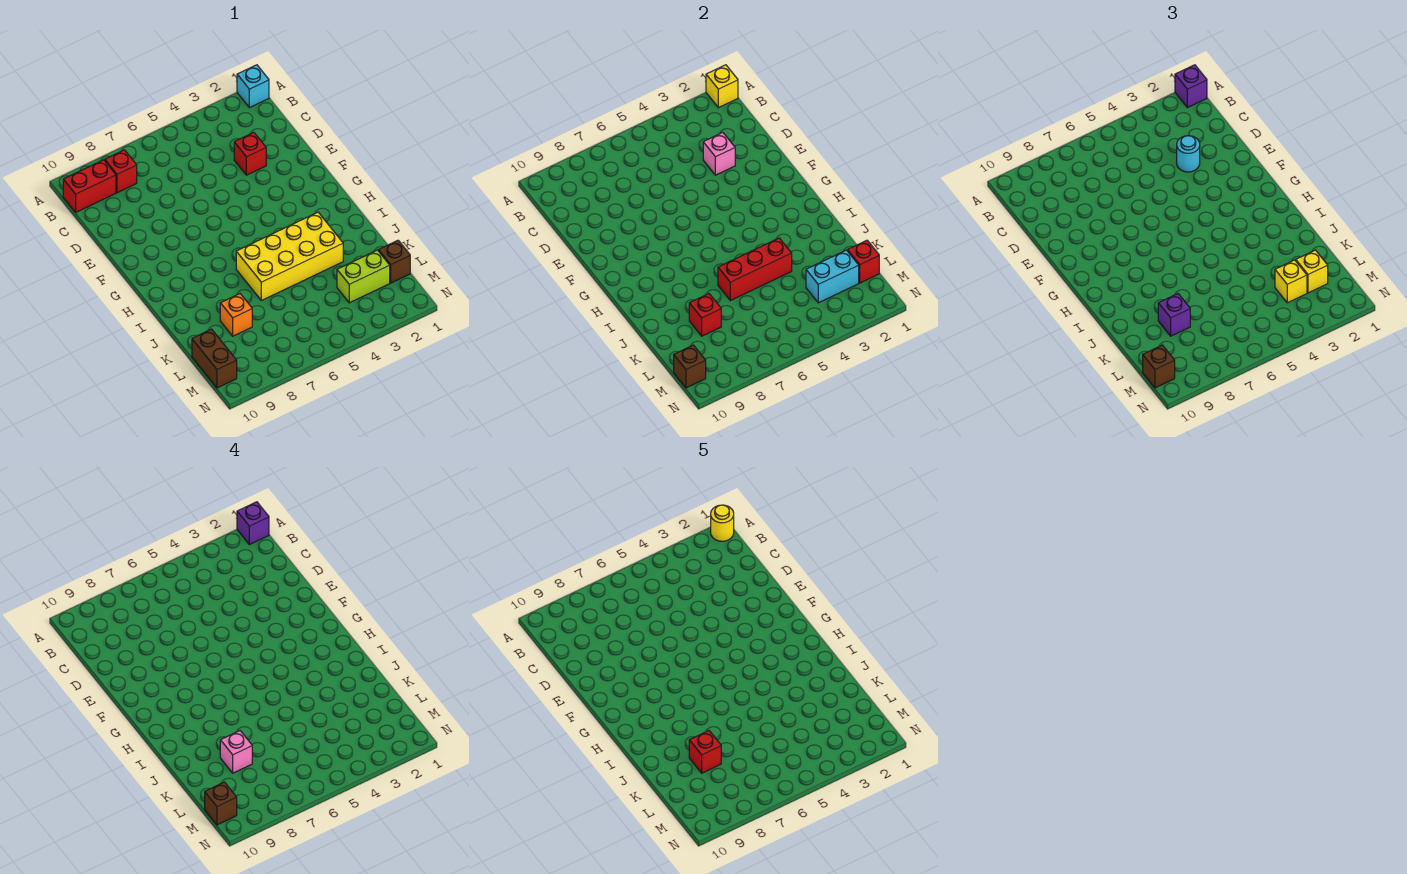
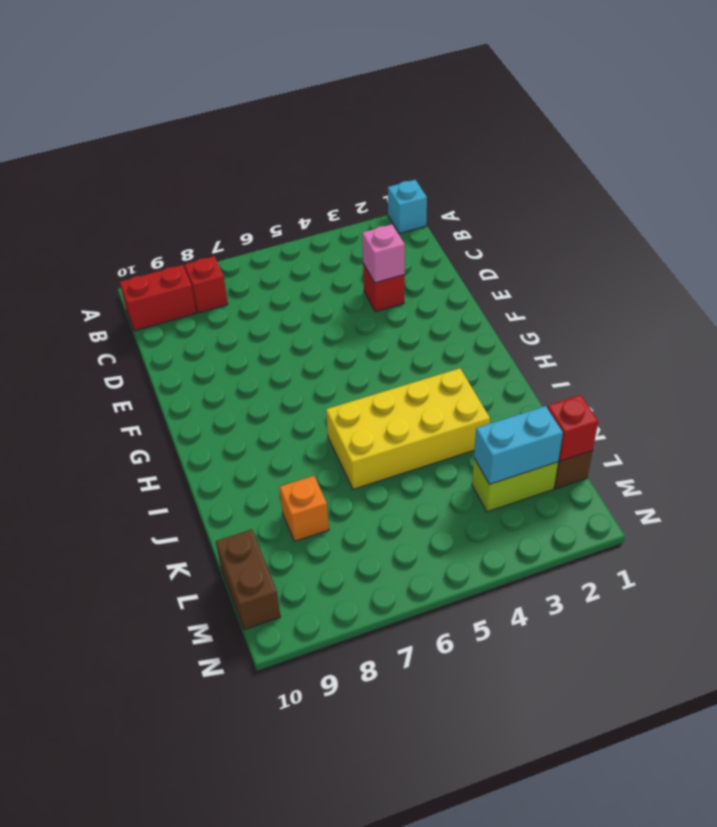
none -> yellow 1x1 brick [706,65,738,108]
none -> red 1x3 brick [718,238,792,301]
none -> red 1x1 brick [689,294,721,336]

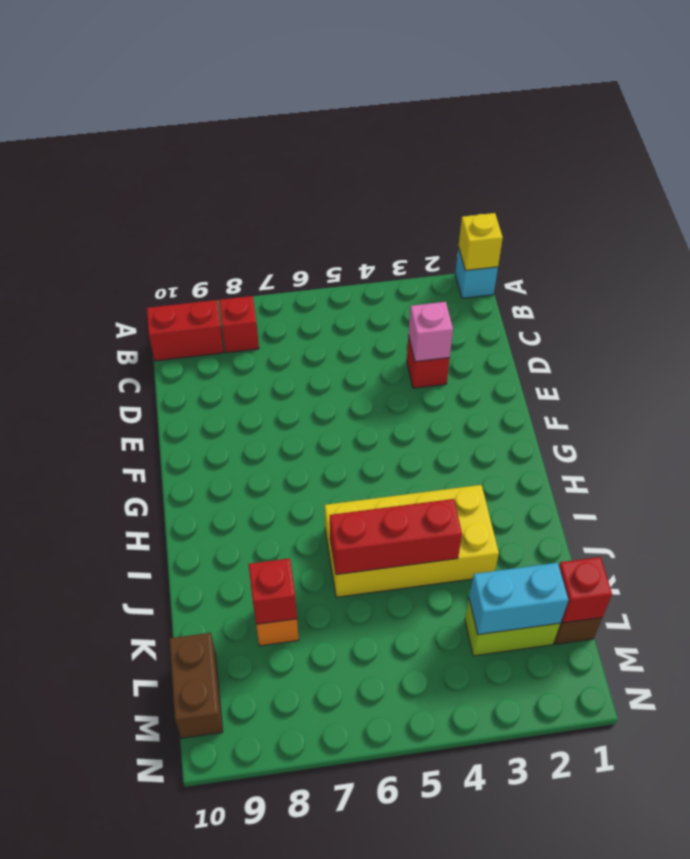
none -> brown 1x1 brick [674,345,706,388]
none -> purple 1x1 brick [1175,65,1207,108]
none -> cyan 1x1 round brick [1177,136,1200,172]

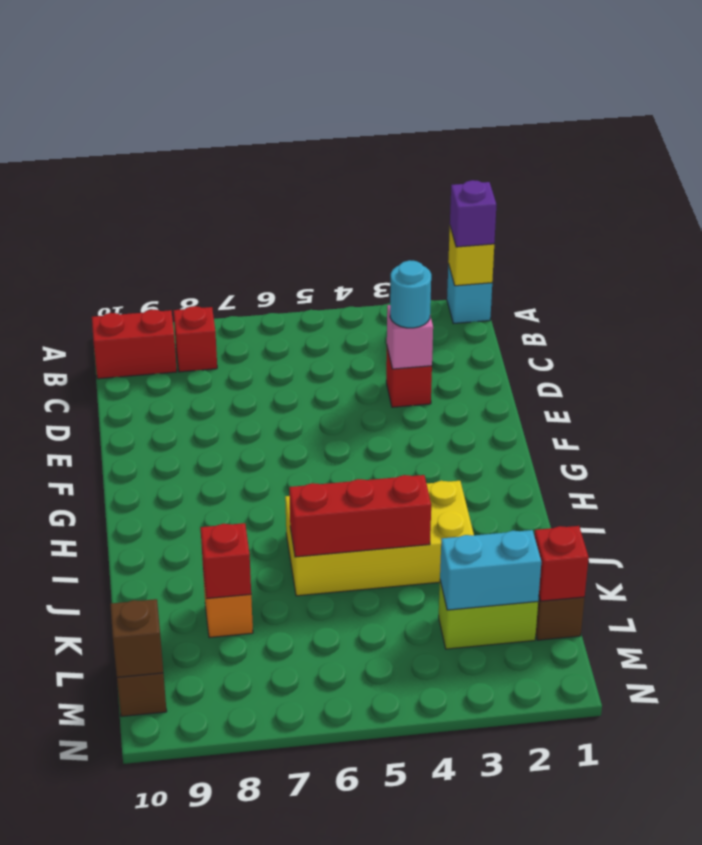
none -> purple 1x1 brick [1158,294,1190,336]
none -> yellow 1x1 brick [1296,250,1328,293]
none -> yellow 1x1 brick [1275,260,1307,303]

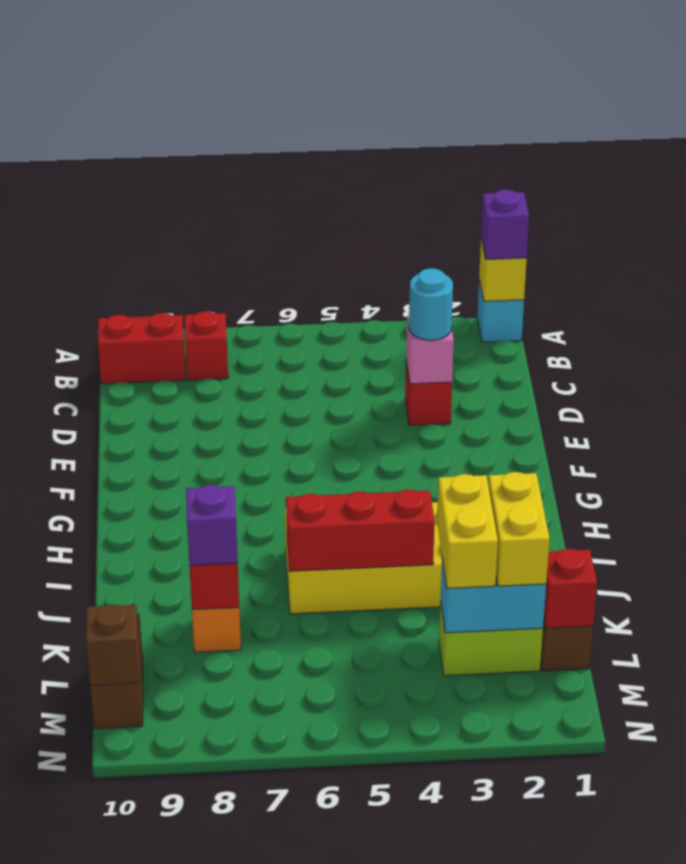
yellow 1x2 brick [488,472,550,586] -> yellow 1x1 brick [1296,250,1328,293]
yellow 1x2 brick [437,474,498,588] -> yellow 1x1 brick [1275,260,1307,303]
none -> brown 1x1 brick [1143,345,1175,388]
none -> purple 1x1 brick [237,502,269,545]
none -> pink 1x1 brick [220,731,252,773]

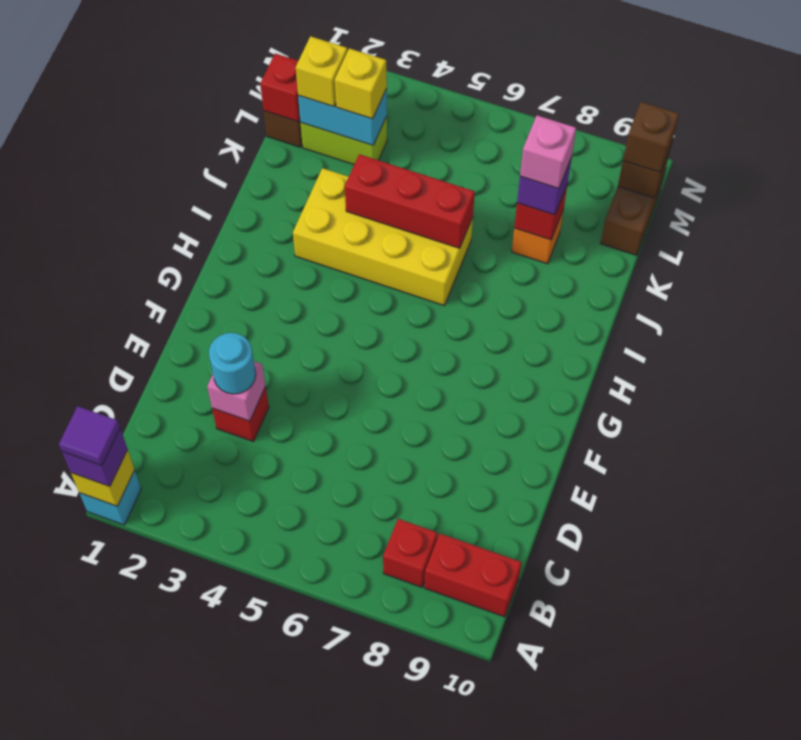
purple 1x1 tile [59,406,120,466] -> purple 1x1 brick [237,502,269,545]
none -> brown 1x1 brick [205,782,237,825]
none -> yellow 1x1 round brick [711,505,734,541]
none -> red 1x1 brick [689,731,721,773]

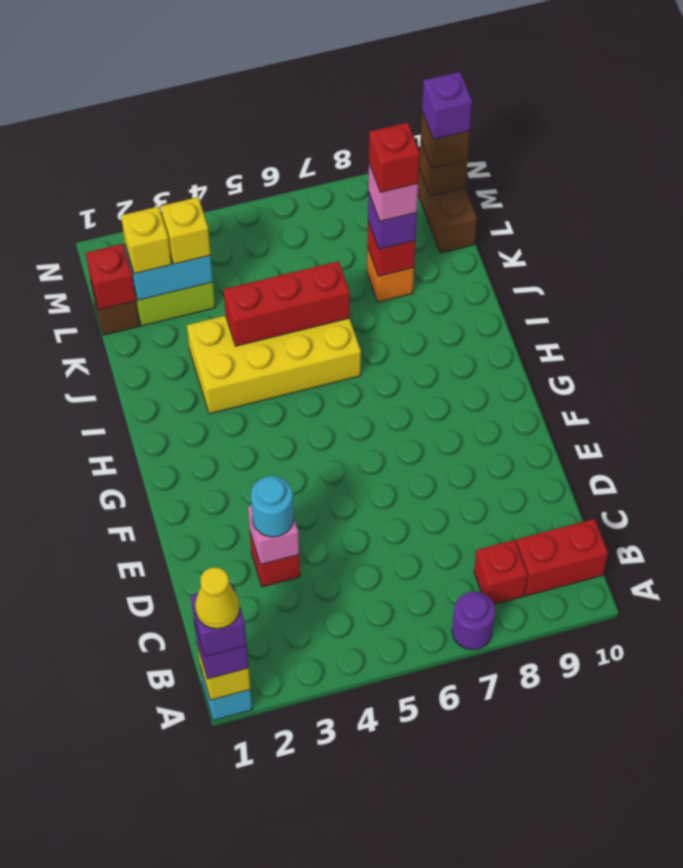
yellow 1x1 cone [195,568,240,629] -> yellow 1x1 round brick [711,505,734,541]
purple 1x1 round brick [452,591,495,650] -> none
purple 1x1 brick [422,72,472,139] -> brown 1x1 brick [205,782,237,825]

